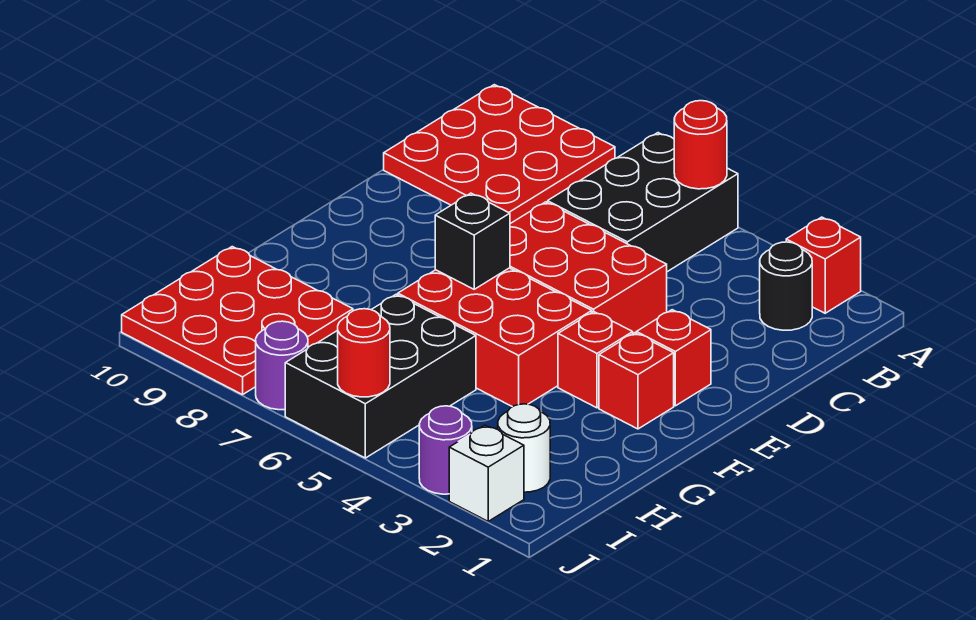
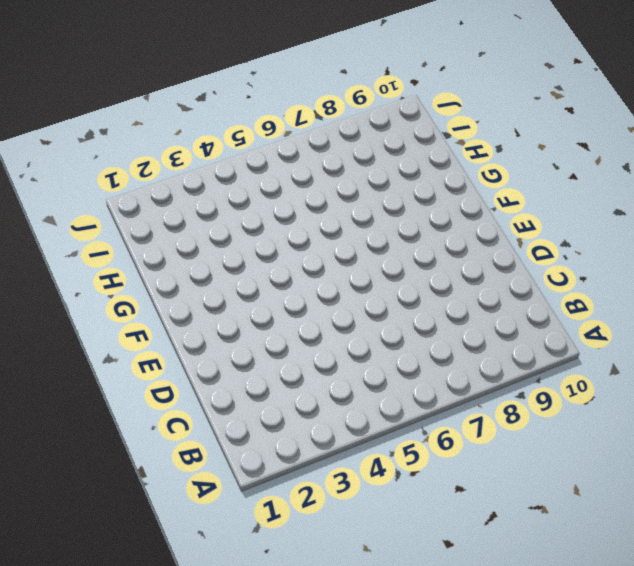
none -> red 1x1 brick [786,217,861,313]
none -> black 2x3 brick [548,133,738,272]
none -> red 3x3 plate [384,85,615,224]

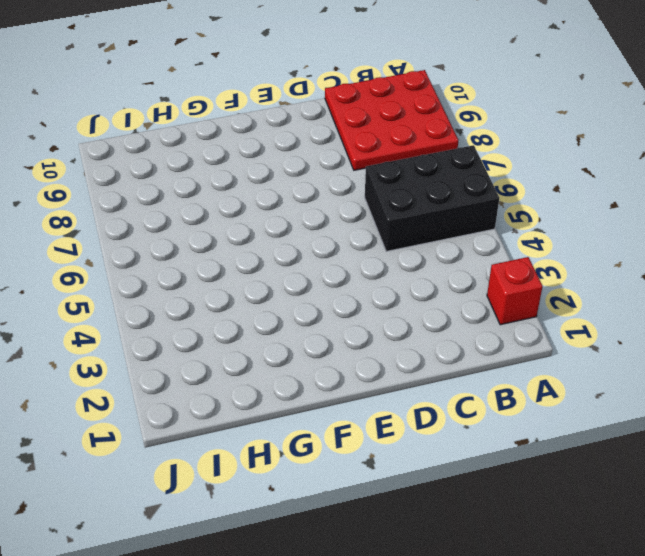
none -> black 1x1 round brick [760,242,812,330]
none -> red 2x3 brick [510,202,667,333]
none -> red 1x1 brick [636,310,711,406]

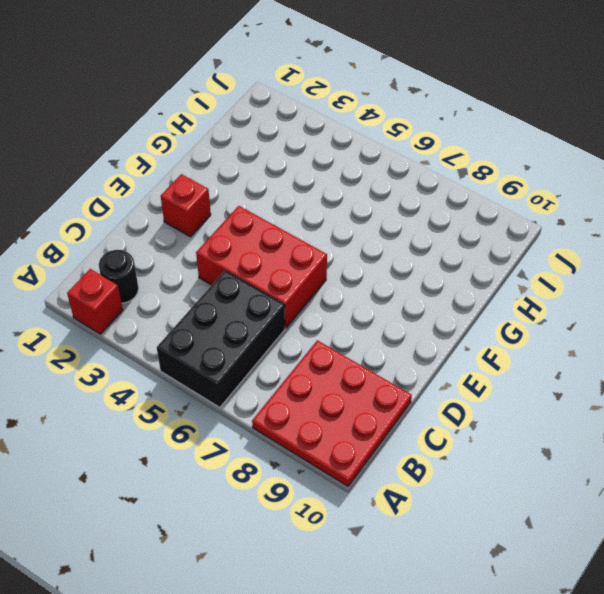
none -> red 1x1 brick [599,333,674,429]
none -> red 1x1 brick [558,312,633,408]
none -> red 2x3 brick [398,268,592,407]

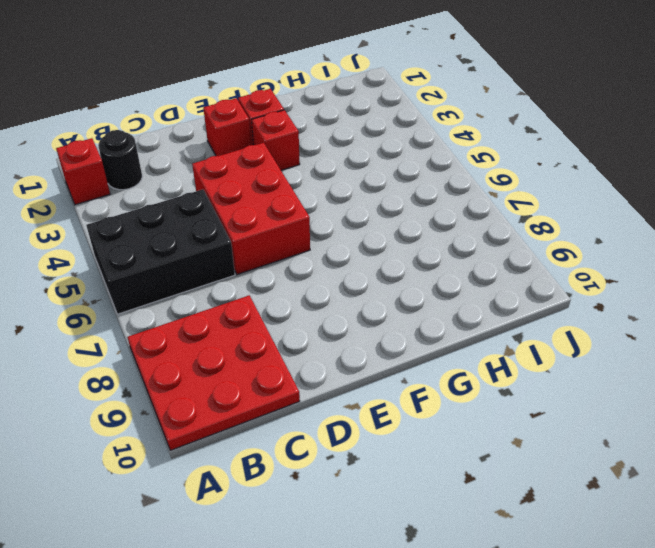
none -> red 2x3 brick [398,268,592,407]
none -> black 2x3 brick [285,295,476,458]
none -> red 3x3 plate [122,247,353,395]

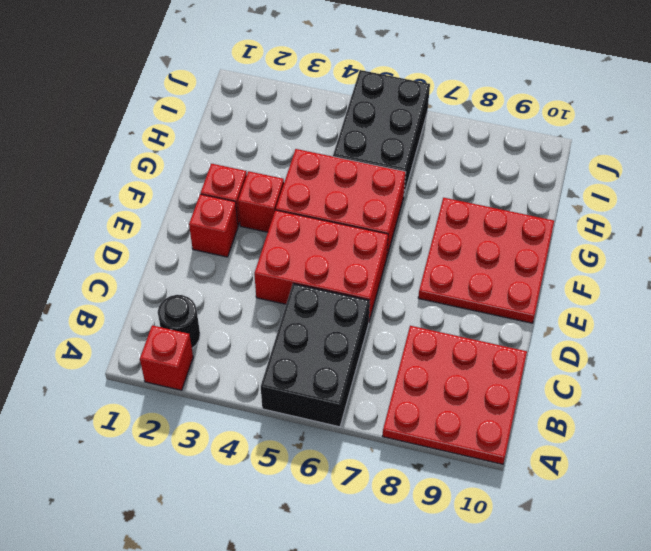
red 3x3 plate [418,198,554,323] -> red 3x3 plate moved to [122,247,353,395]
none -> white 1x1 round brick [498,404,550,492]
none -> white 1x1 brick [449,425,524,521]
none -> purple 1x1 round brick [419,406,472,494]

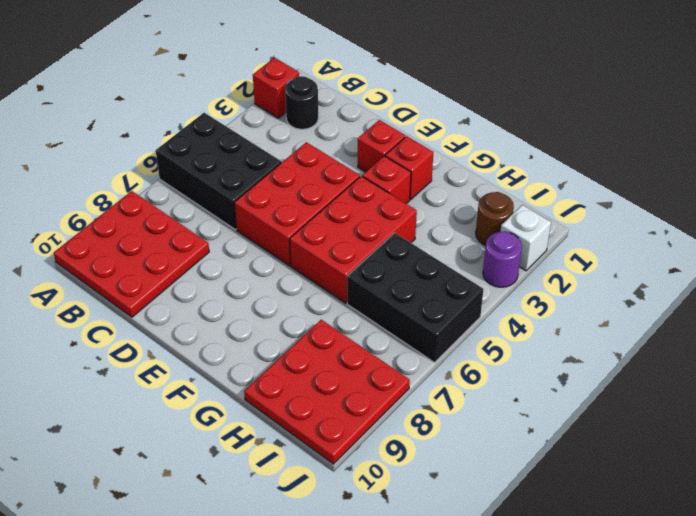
brown 1x1 round brick [476,192,514,245] -> white 1x1 round brick [498,404,550,492]
none -> purple 1x1 round brick [256,321,308,410]
none -> red 1x1 round brick [674,101,727,189]
none -> black 1x1 brick [435,193,510,289]

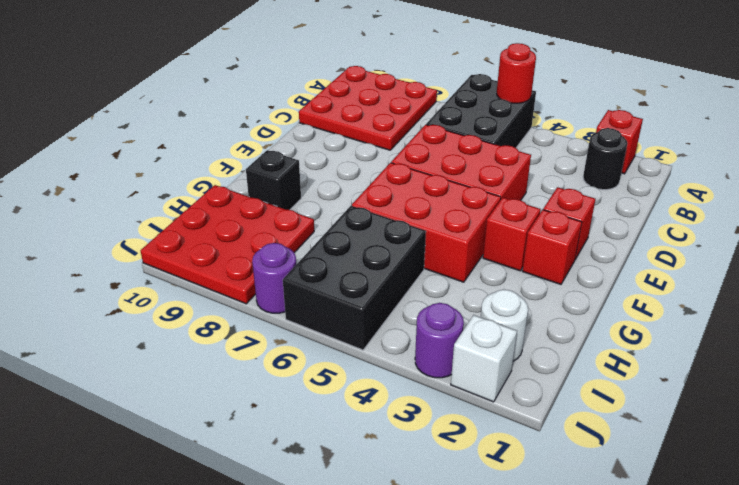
black 1x1 brick [246,150,301,210] -> black 1x1 brick moved to [435,193,510,289]
none -> red 1x1 round brick [338,309,390,397]

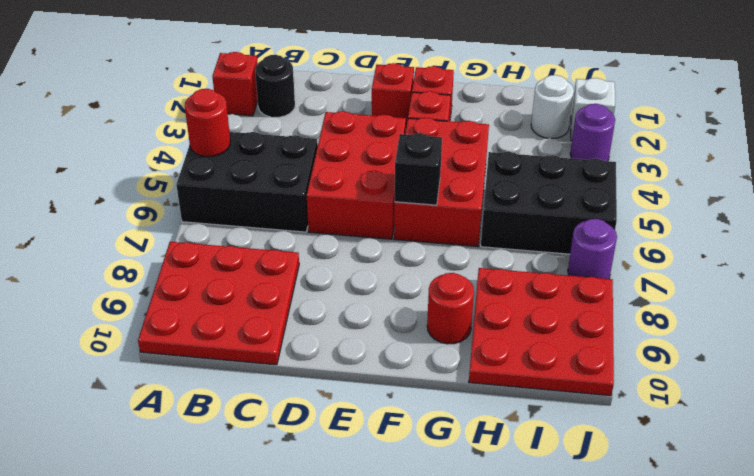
red 1x1 round brick [427,273,474,344] -> red 1x1 round brick moved to [338,309,390,397]

